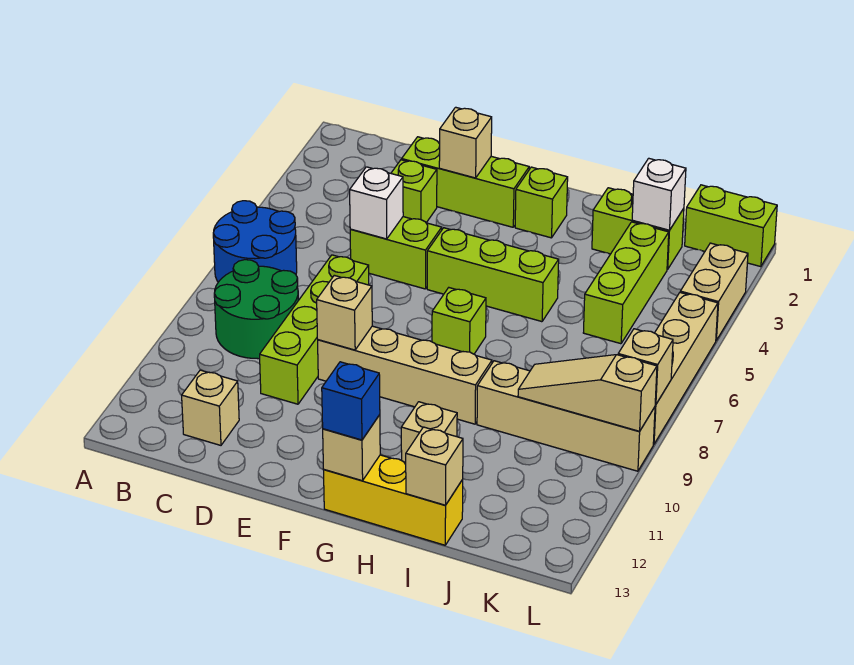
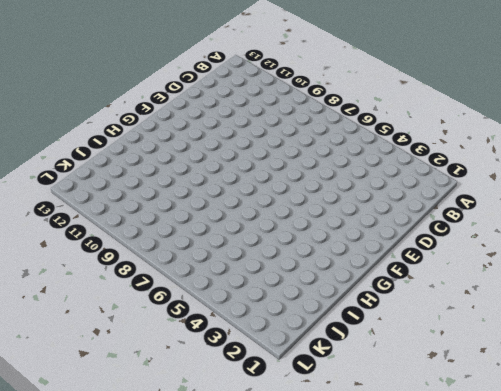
none -> blue 2x2 round brick [213,201,297,282]
none -> green 2x2 round brick [214,260,298,359]
none -> tan 1x1 brick [182,370,239,445]

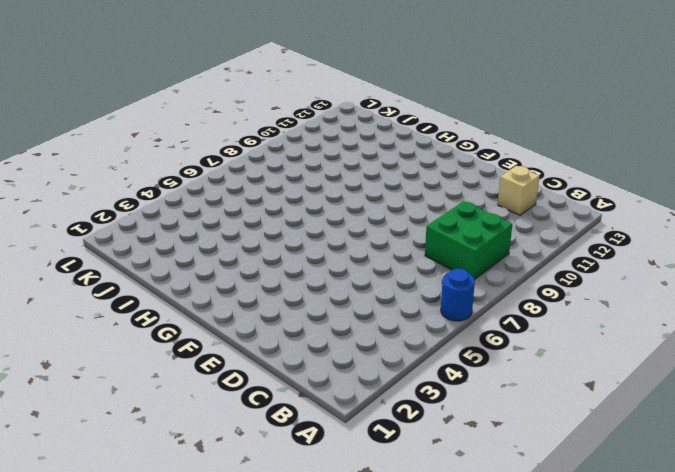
blue 1x1 round brick [441,269,475,321] -> blue 2x2 round brick [213,201,297,282]
green 2x2 brick [425,201,512,280] -> green 2x2 round brick [214,260,298,359]
none -> lime 1x3 brick [402,137,529,227]
none -> lime 1x1 brick [391,160,437,223]
none -> lime 1x2 brick [350,217,442,289]

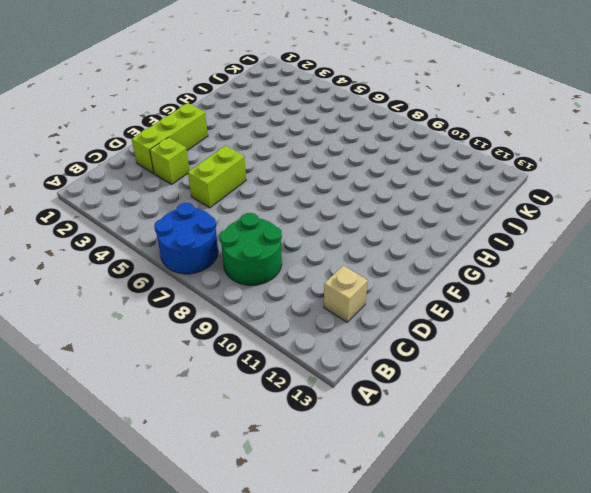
none -> lime 1x4 brick [260,255,369,404]
none -> tan 1x4 brick [318,326,492,424]
none -> lime 1x3 brick [427,228,559,322]

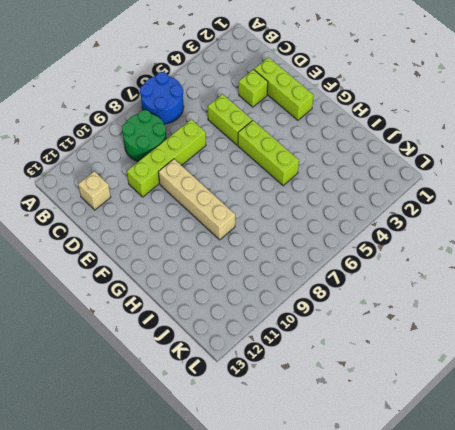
none -> lime 1x1 brick [515,167,568,238]
none -> lime 1x1 brick [432,288,486,354]
none -> yellow 1x3 brick [324,455,463,545]

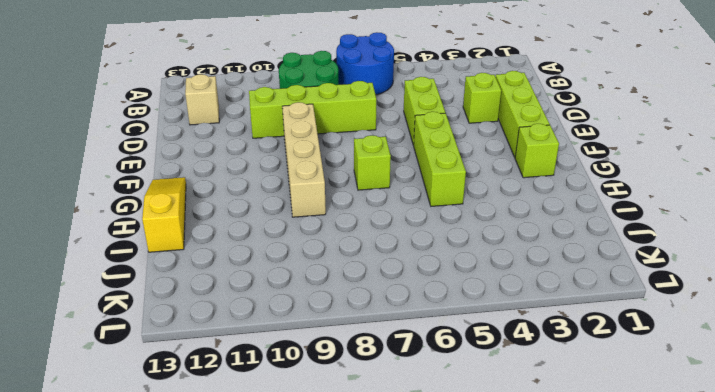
yellow 1x3 slope [142,177,186,252] -> yellow 1x3 brick [324,455,463,545]
none -> tan 1x1 brick [401,402,457,462]
none -> lime 1x2 brick [592,188,684,269]
none -> tan 1x4 brick [477,361,655,471]

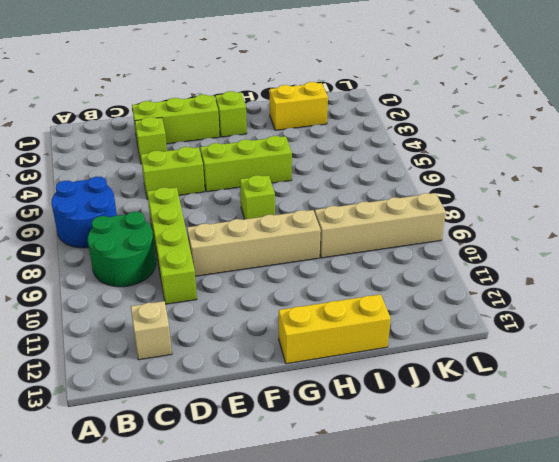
yellow 1x2 brick [270,82,328,130] -> lime 1x2 brick [592,188,684,269]
none -> tan 1x1 brick [401,402,457,462]
none -> lime 1x3 brick [583,222,669,344]
none -> lime 1x2 brick [685,185,777,267]

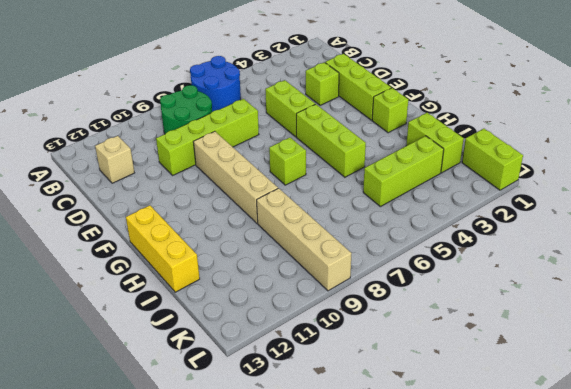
none -> tan 1x1 brick [401,402,457,462]
none -> tan 1x2 brick [680,243,748,340]
none -> tan 1x4 brick [653,293,718,444]

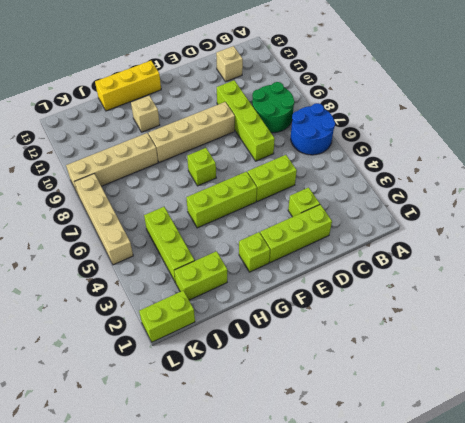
none -> tan 1x2 brick [680,243,748,340]
none -> white 1x1 brick [350,167,403,239]
none -> tan 1x1 brick [439,107,492,178]

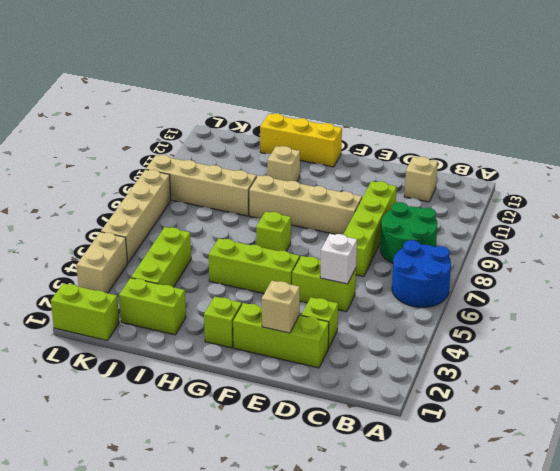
none -> tan 1x1 brick [317,275,372,350]
none -> tan 1x1 brick [323,415,380,481]
none -> tan 1x1 brick [406,427,463,505]

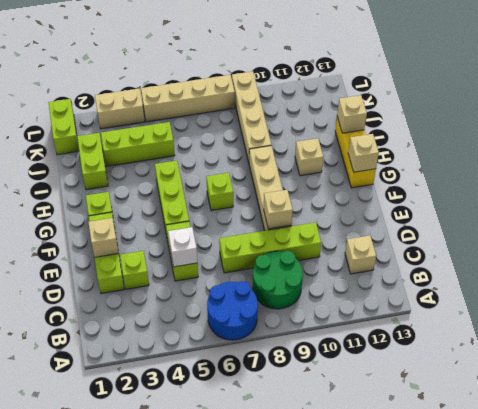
none -> white 1x1 brick [632,158,686,230]
none -> tan 1x3 slope [518,355,657,431]
none -> tan 1x1 brick [618,329,673,405]

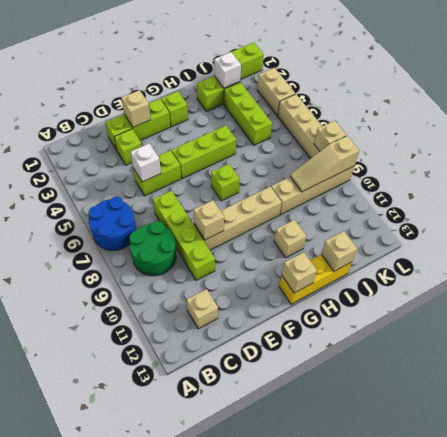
none -> blue 1x1 brick [322,362,380,440]

